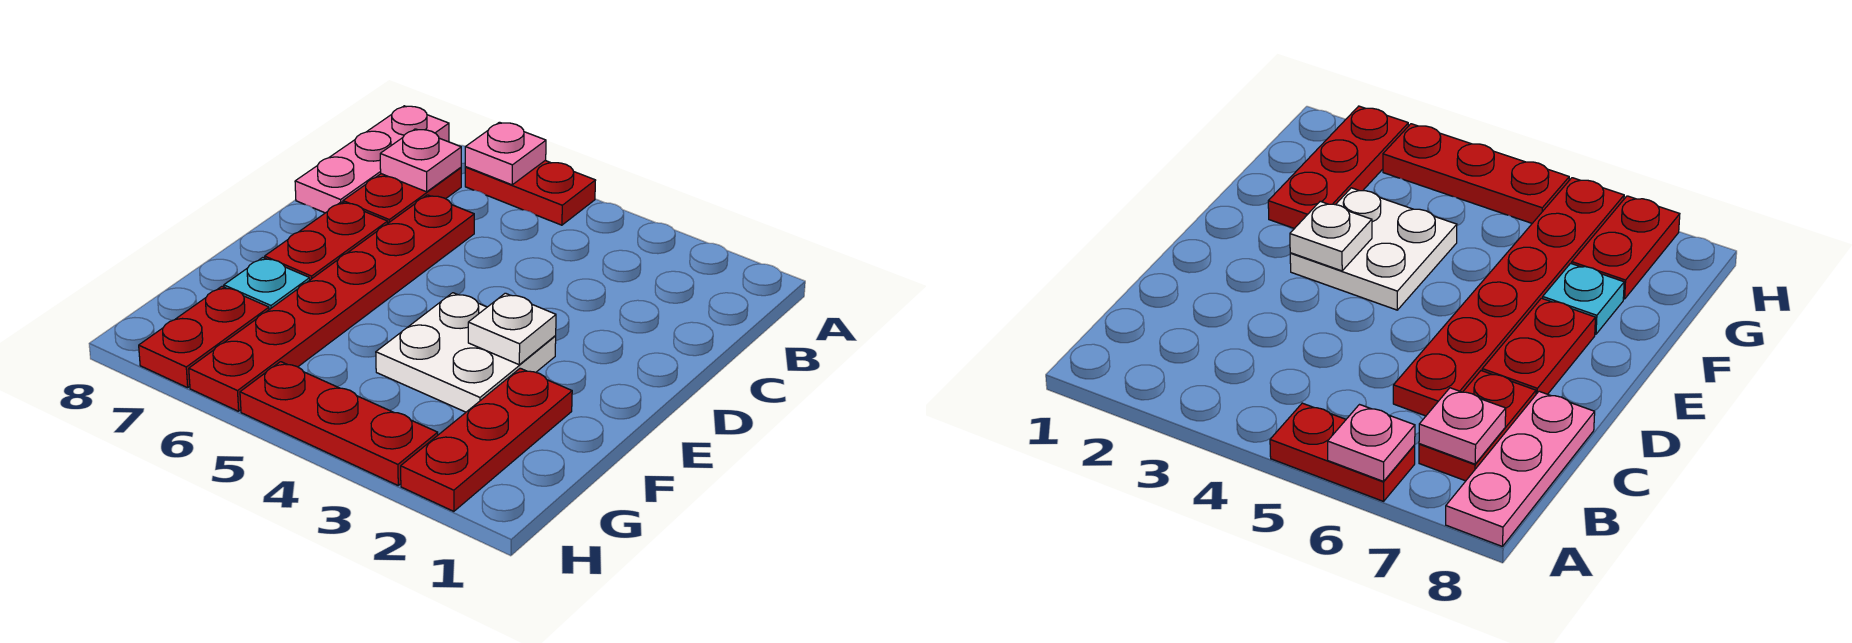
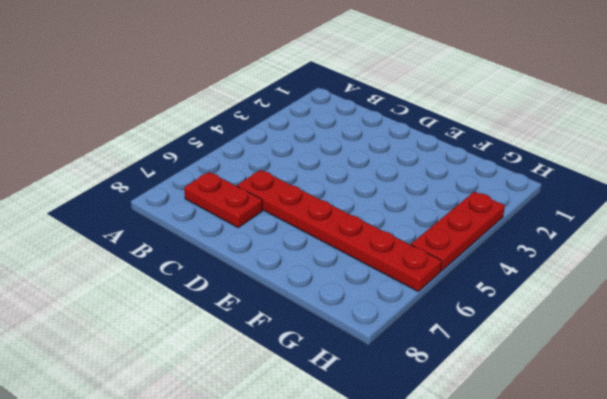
none -> red 1x2 plate [465,160,596,225]
none -> pink 1x3 plate [295,106,449,213]
none -> red 1x2 plate [265,202,388,280]

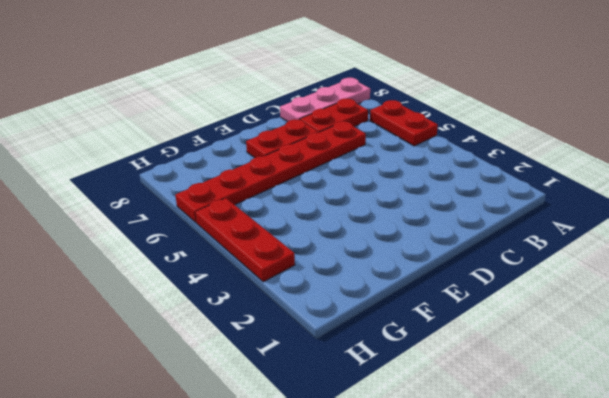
none -> white 2x2 plate [376,293,556,412]
none -> red 1x3 plate [401,368,572,511]
none -> cyan 1x1 plate [224,258,310,310]

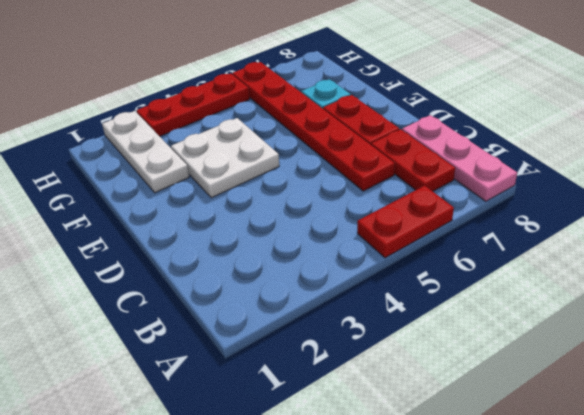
white 1x3 plate [102,111,189,193] -> red 1x3 plate [401,368,572,511]
none -> red 1x2 plate [139,287,269,388]
none -> pink 1x1 plate [465,122,546,185]
none -> pink 1x1 plate [380,129,461,192]

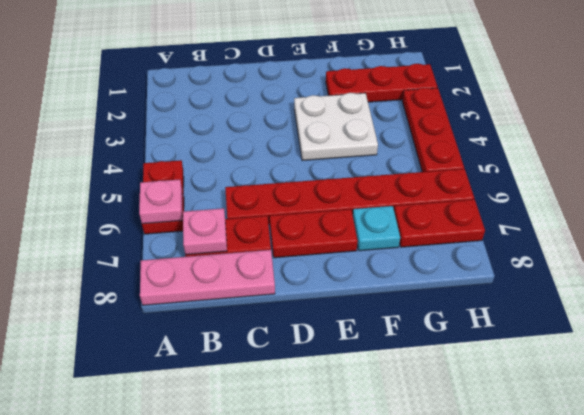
none -> white 1x1 plate [468,293,556,365]

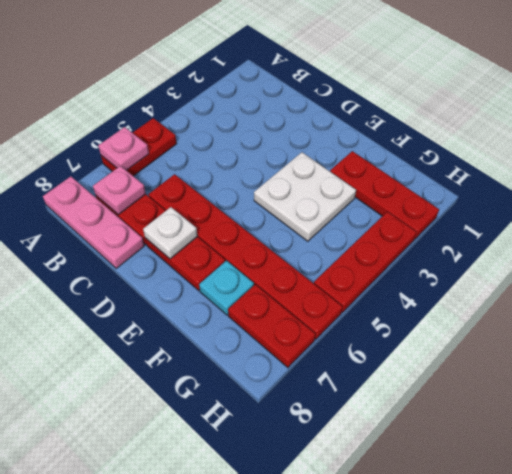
white 1x1 plate [143,207,197,259] -> white 1x1 plate moved to [468,293,556,365]

